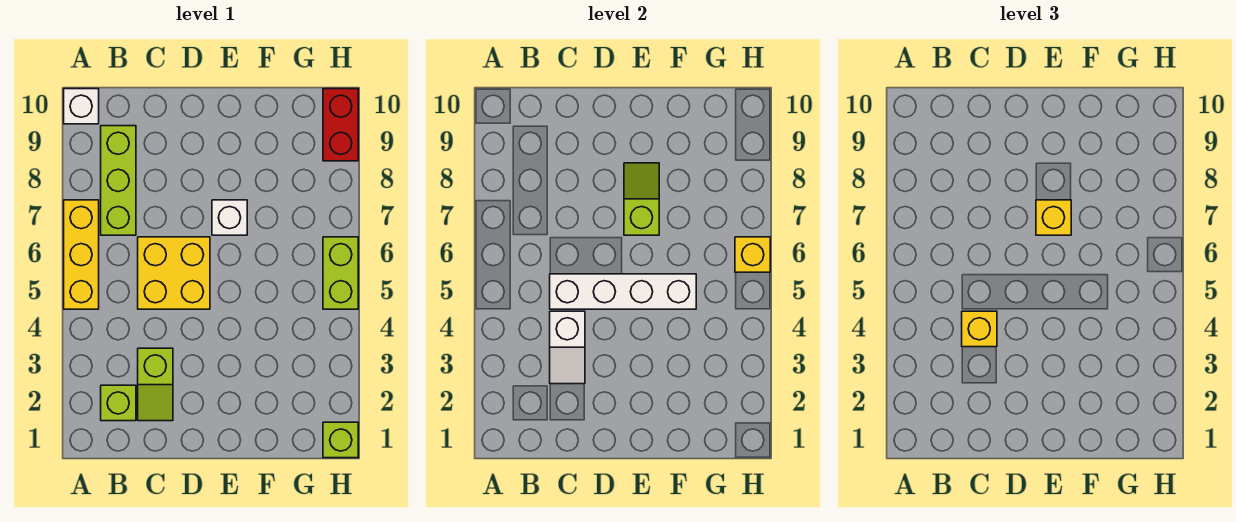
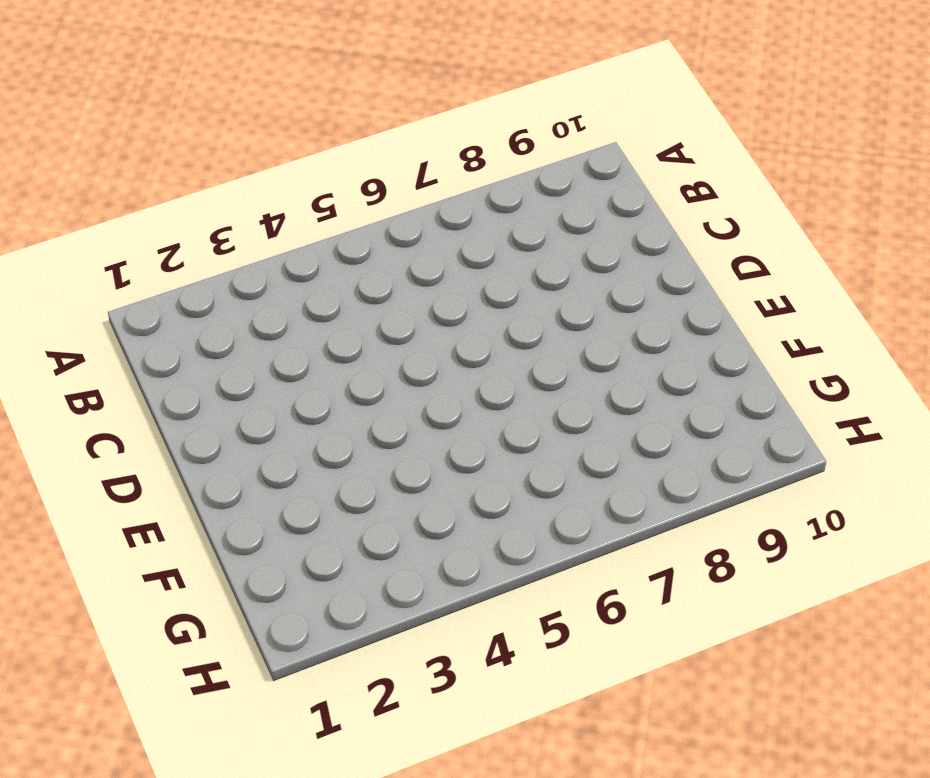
none -> yellow 1x3 brick [64,200,99,309]
none -> white 1x1 brick [64,89,99,124]
none -> lime 1x1 brick [101,385,136,421]

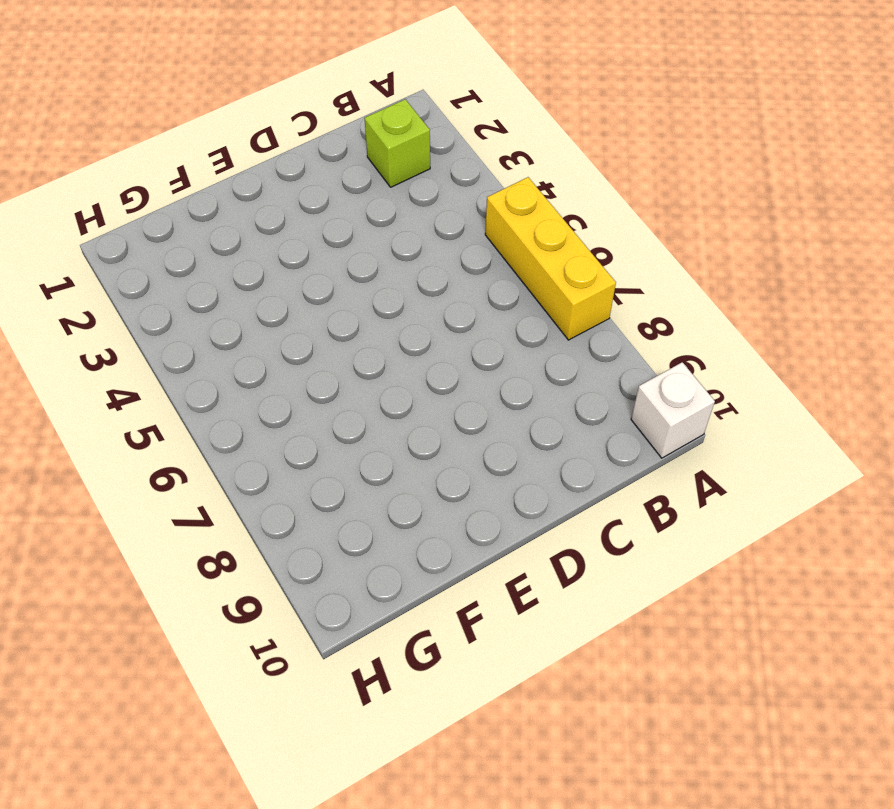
none -> lime 1x3 brick [101,126,136,235]
none -> lime 1x2 slope [138,348,173,421]
none -> yellow 2x2 brick [138,237,210,309]

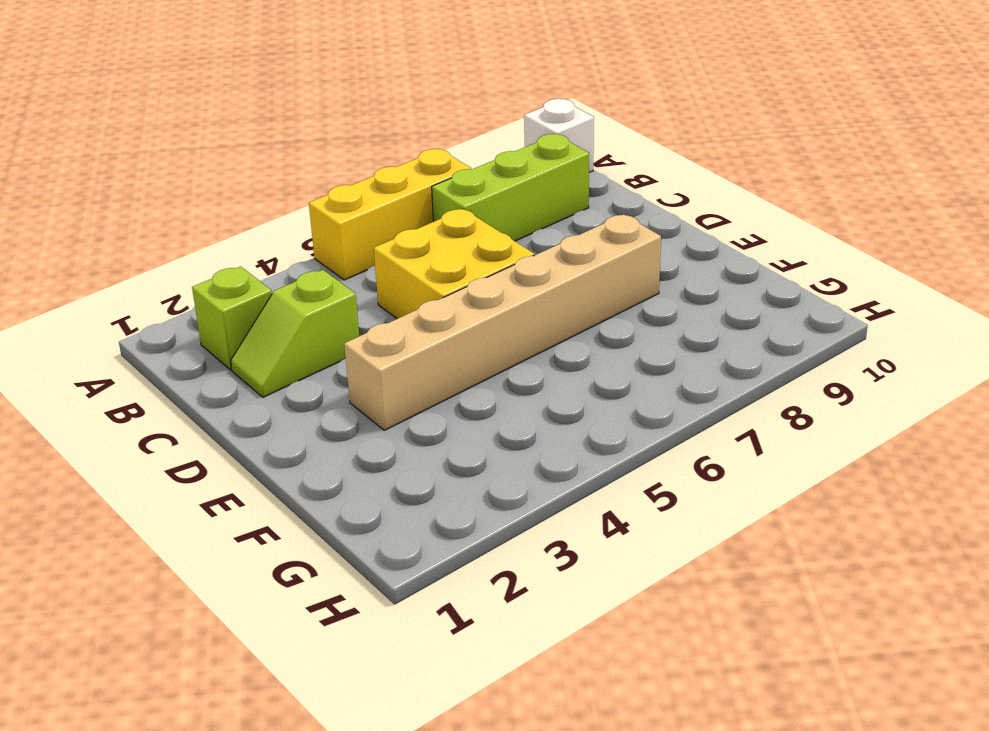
tan 1x6 brick [344,214,661,430] -> white 1x1 brick [212,200,247,235]
none -> lime 1x1 brick [323,422,358,458]
none -> lime 1x2 brick [323,237,358,309]
none -> red 1x2 brick [323,89,358,161]

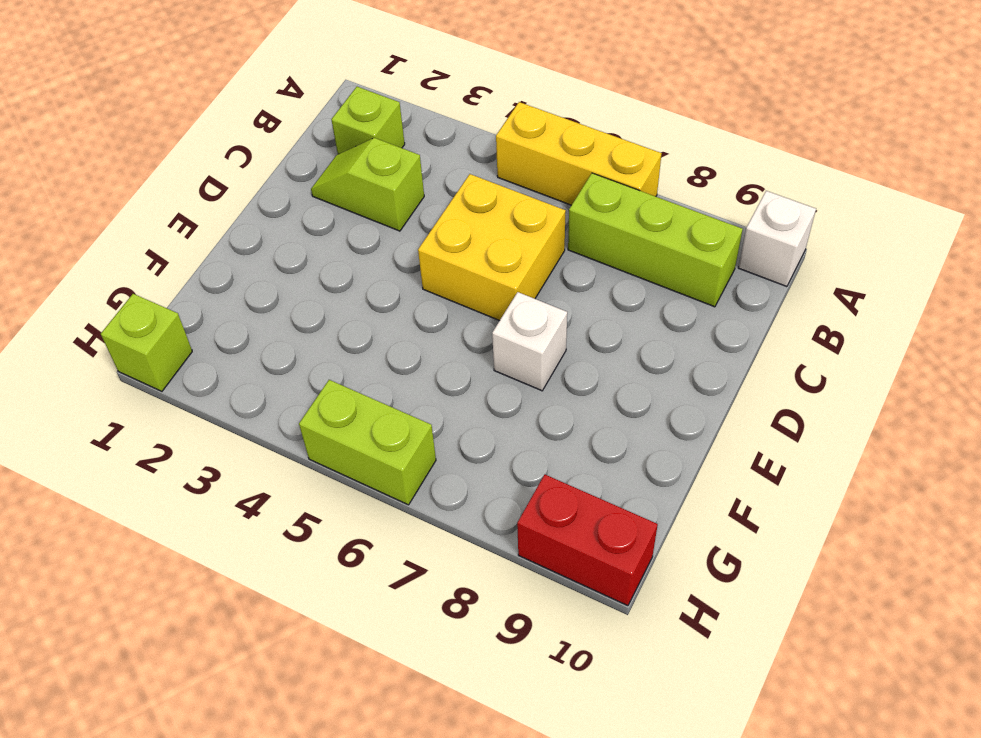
none -> white 1x2 slope [550,311,585,384]
none -> white 1x4 brick [550,274,696,309]
none -> lime 1x2 slope [624,163,659,235]

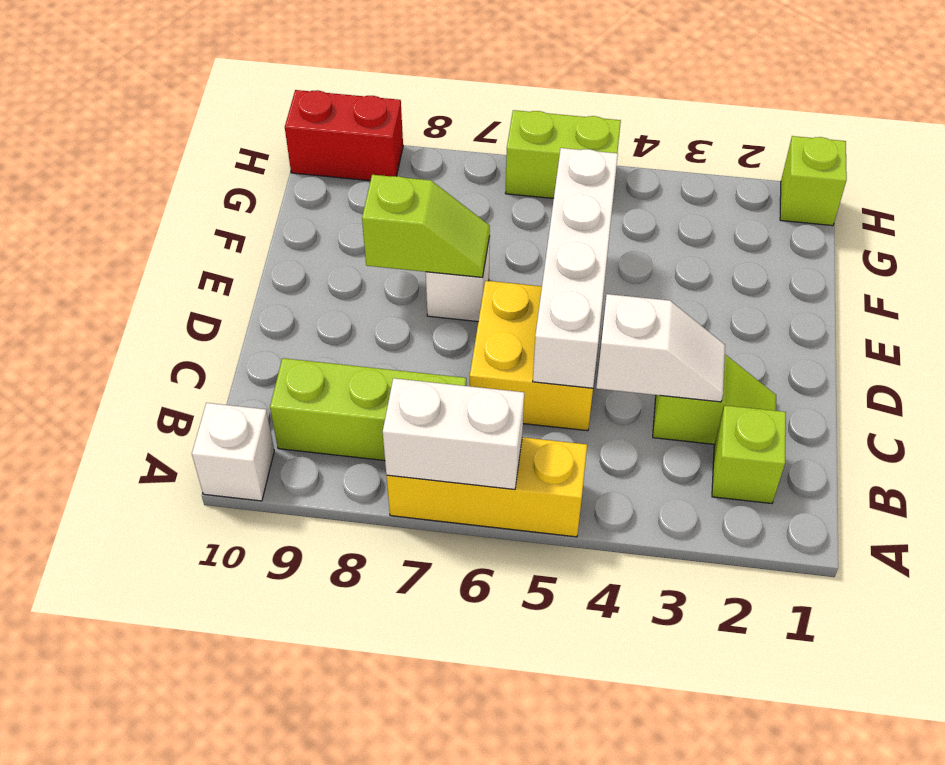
white 1x2 brick [383,378,524,489] -> none
lime 1x2 slope [362,175,490,278] -> lime 1x2 slope turned to [624,163,659,235]
none -> yellow 1x1 brick [735,237,770,272]
none -> yellow 1x1 brick [962,311,997,347]
none -> yellow 1x1 brick [1036,200,1071,235]

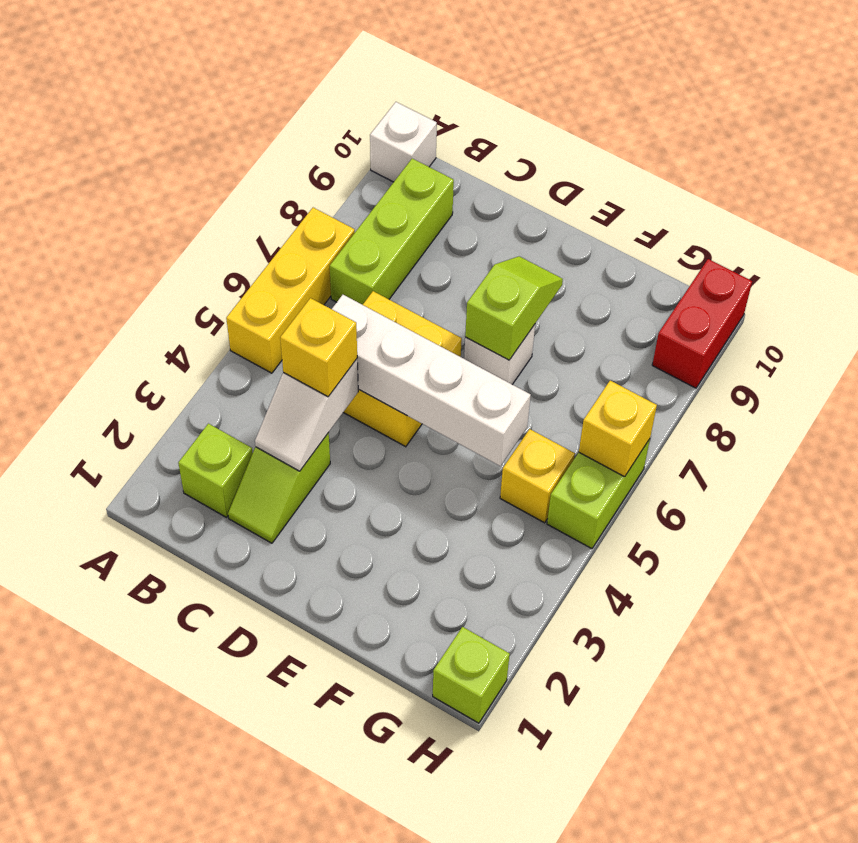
yellow 1x1 brick [500,429,575,523] -> yellow 1x1 brick moved to [1036,200,1071,235]

